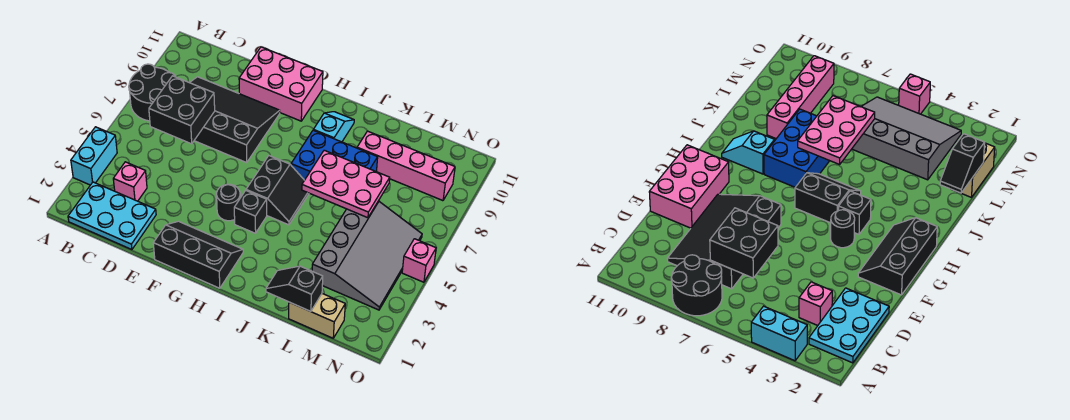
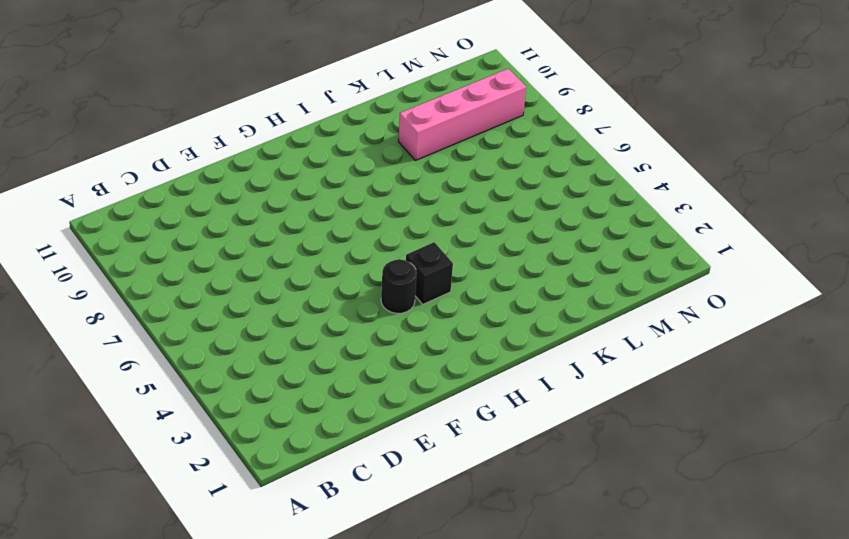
none -> cyan 1x2 brick [71,127,117,185]
none -> black 2x2 round brick [129,64,175,121]
none -> cyan 2x3 plate [68,182,156,250]

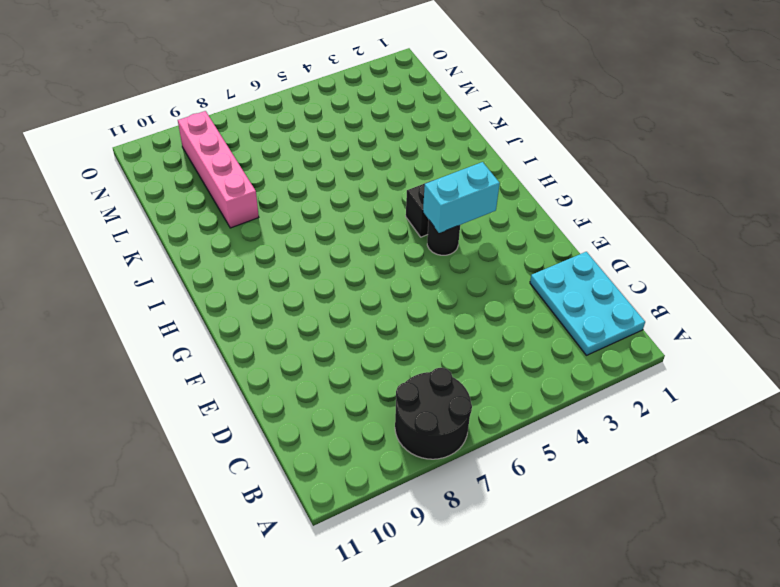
cyan 1x2 brick [423,162,500,233] -> cyan 1x2 brick moved to [71,127,117,185]
none -> pink 1x1 brick [113,162,147,201]
none -> black 3x4 slope [190,77,280,163]
none -> pink 2x3 brick [239,47,323,121]

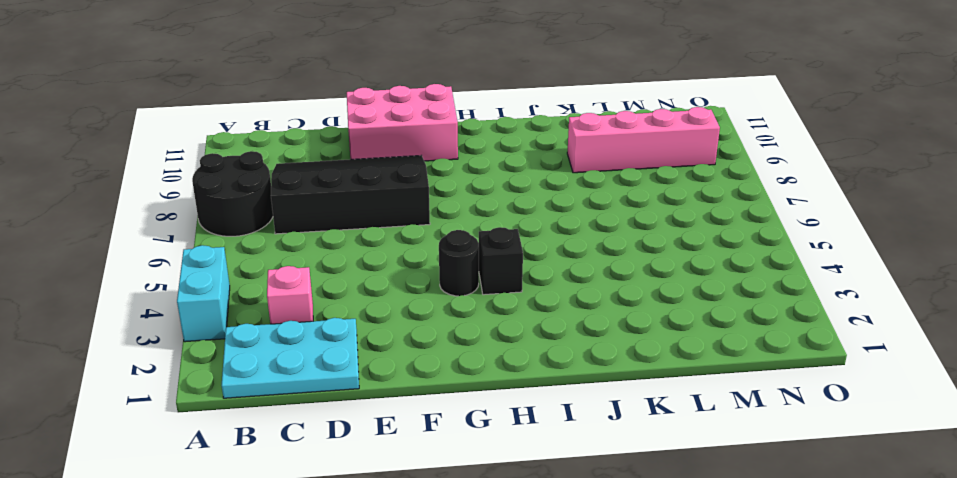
none -> black 2x3 slope [153,221,243,288]
none -> black 2x2 slope [246,156,309,225]
none -> blue 2x3 brick [291,130,378,180]

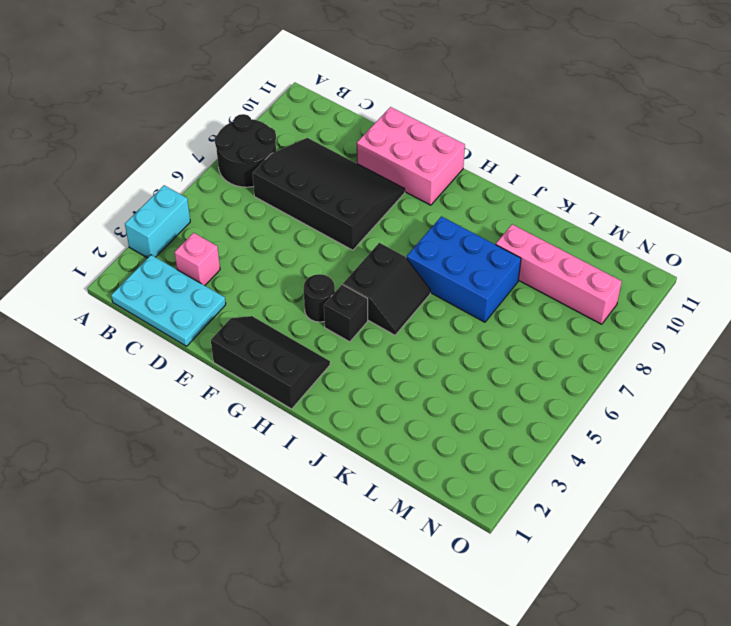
none -> cyan 1x2 slope [313,112,354,142]
none -> tan 1x2 brick [289,294,345,338]
none -> grey 3x4 slope [312,201,422,310]

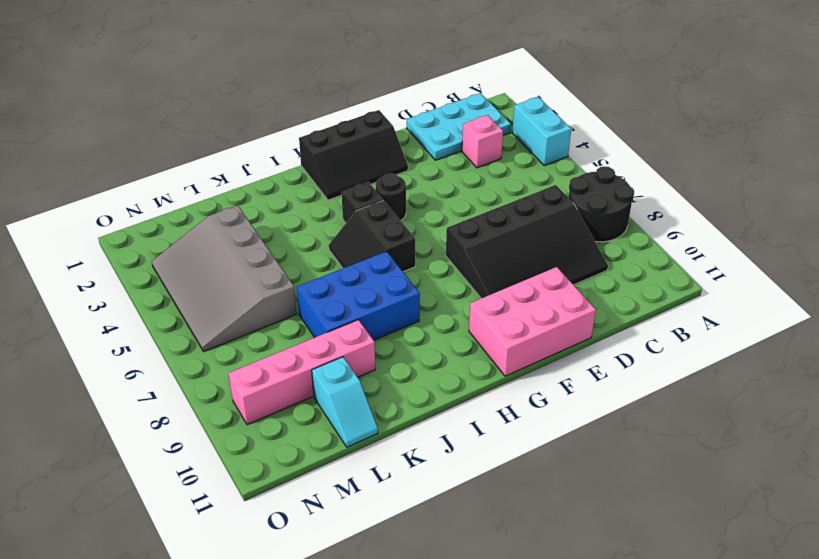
cyan 1x2 slope [312,357,378,447] -> cyan 1x2 slope moved to [313,112,354,142]
none -> tan 1x2 brick [289,294,345,338]
none -> pink 1x1 brick [402,239,436,282]
none -> black 2x2 brick [149,76,215,144]

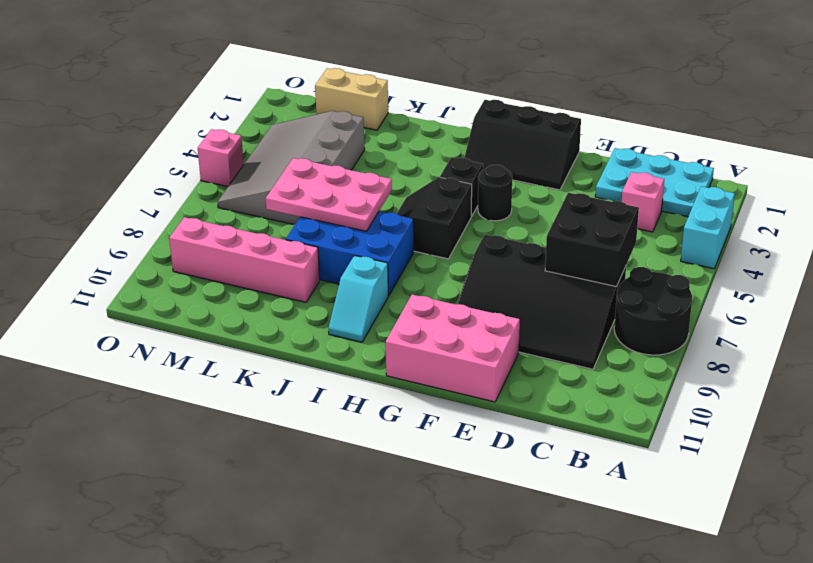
none -> black 1x2 slope [266,266,323,312]

